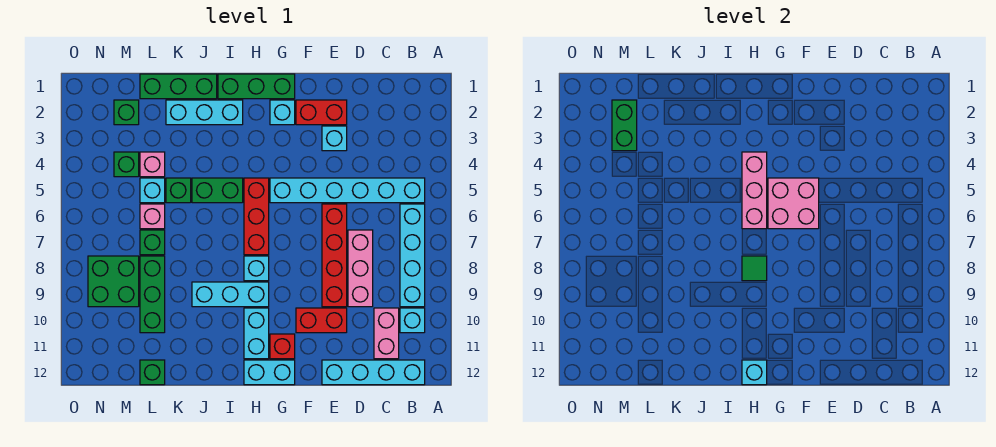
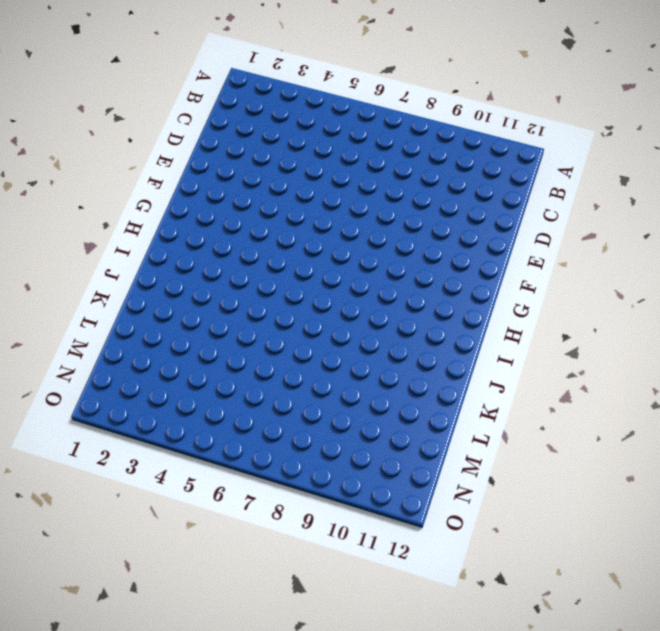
none -> cyan 1x6 brick [270,178,425,203]
none -> cyan 1x4 brick [400,204,425,307]
none -> cyan 1x1 brick [400,308,425,333]
none -> cyan 1x4 brick [322,360,425,385]

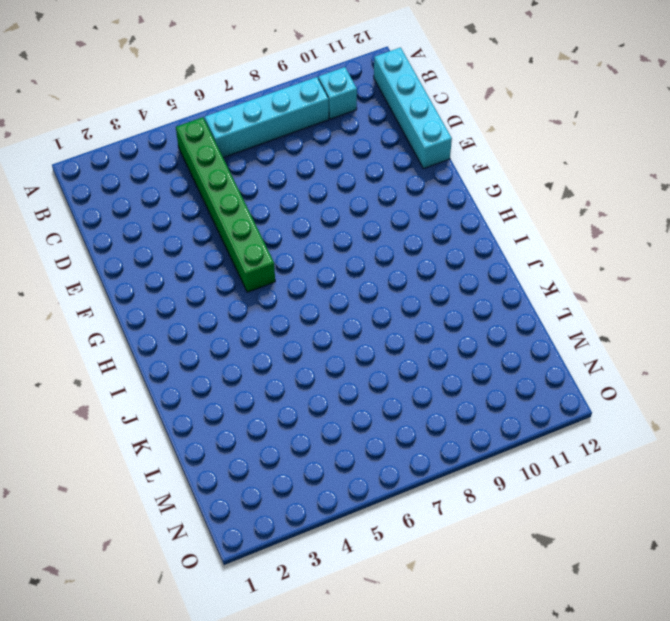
green 1x6 brick [176,117,275,292] -> cyan 1x6 brick [270,178,425,203]
none -> pink 1x2 brick [374,308,399,359]
none -> pink 1x3 brick [348,230,373,307]
none -> red 1x2 brick [296,100,347,125]
none -> cyan 1x1 brick [322,126,347,151]

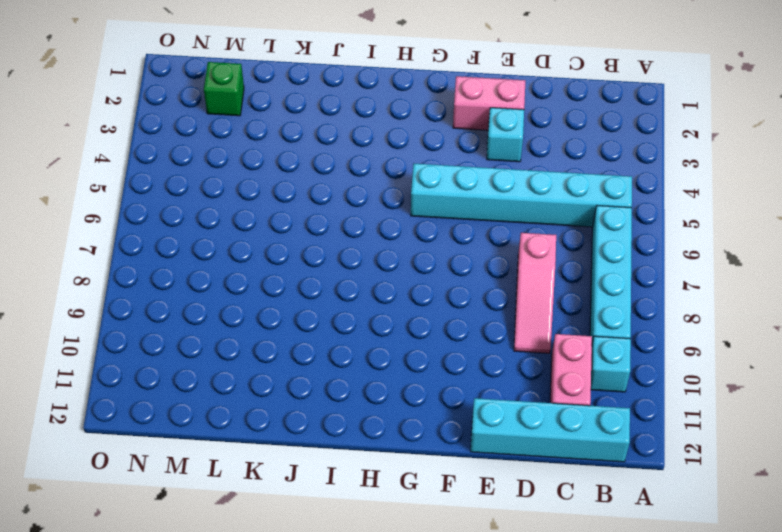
pink 1x3 slope [514,233,556,353] -> pink 1x3 brick [348,230,373,307]
pink 1x2 brick [453,76,525,130] -> red 1x2 brick [296,100,347,125]
none -> red 1x4 brick [322,204,347,307]
none -> red 1x2 brick [296,308,347,333]
none -> green 1x3 brick [218,74,295,99]
none -> cyan 1x1 brick [270,100,295,125]

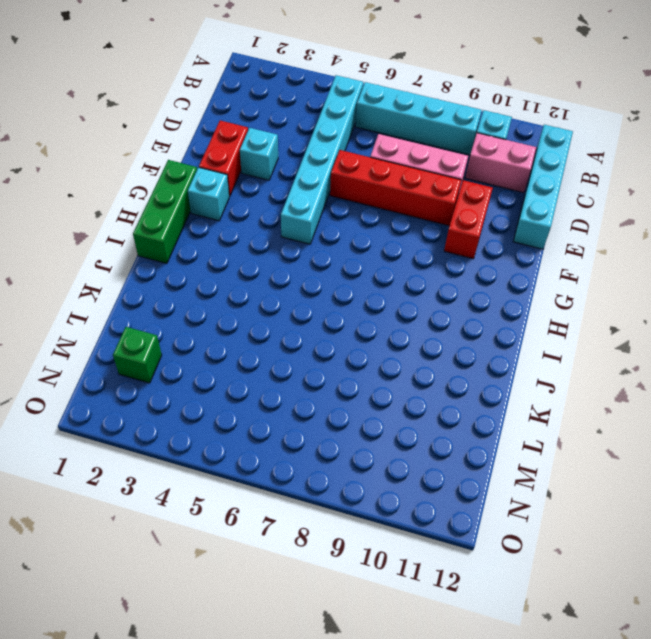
none -> red 1x1 brick [270,334,295,359]
none -> cyan 1x2 brick [244,360,295,385]
none -> red 1x3 brick [244,178,269,255]
none -> cyan 1x1 brick [244,256,269,281]

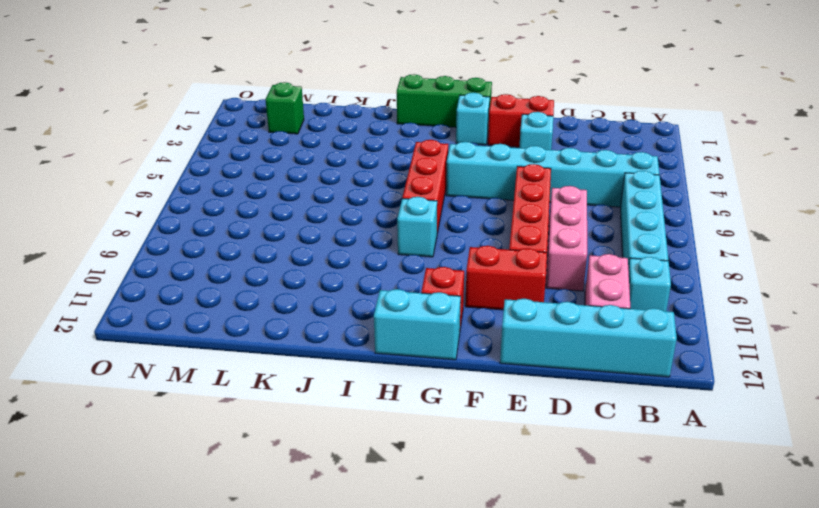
none -> cyan 1x3 brick [192,282,269,307]
none -> cyan 1x2 brick [244,308,269,359]
none -> cyan 1x3 brick [166,100,243,125]
none -> green 1x2 brick [192,178,243,203]

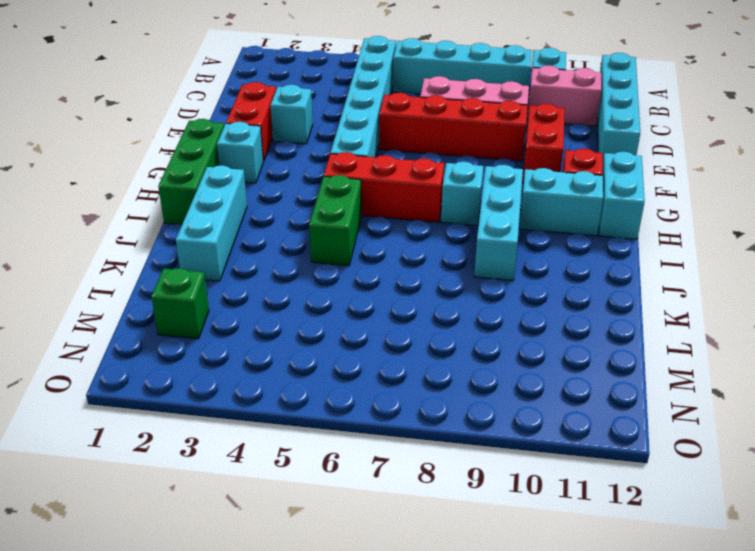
none -> green 1x3 brick [140,74,217,99]
none -> green 1x1 brick [166,178,191,203]
none -> pink 1x1 brick [140,152,165,177]
none -> cyan 1x1 brick [140,178,165,203]

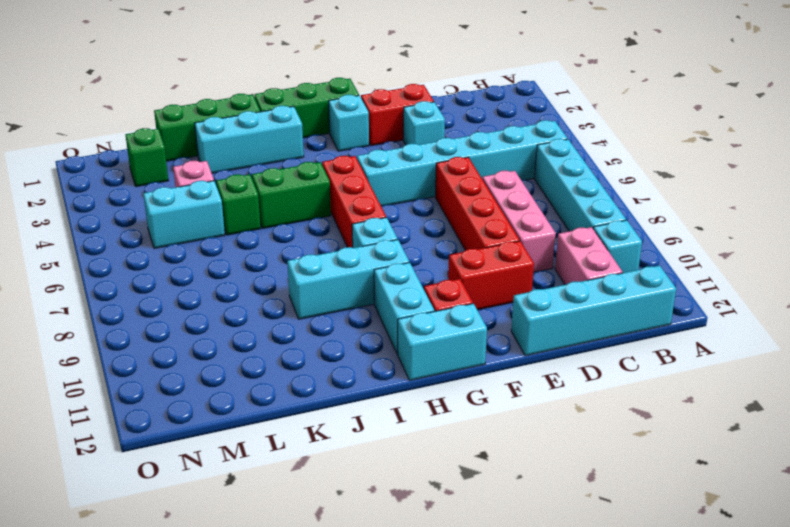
cyan 1x2 brick [143,181,225,248] -> cyan 1x1 brick [140,178,165,203]
none -> pink 1x1 brick [140,204,165,229]
none -> green 1x1 brick [140,230,165,255]
none -> green 1x3 brick [140,256,165,333]
none -> green 1x1 brick [140,360,165,385]

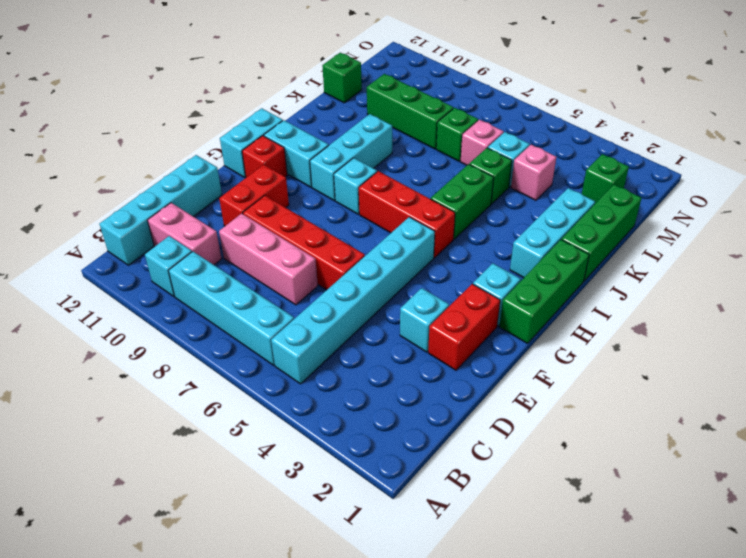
none -> green 1x1 brick [114,152,139,177]
none -> green 2x2 brick [88,256,139,307]
none -> pink 2x2 brick [768,178,819,229]
none -> pink 1x3 brick [742,152,767,229]

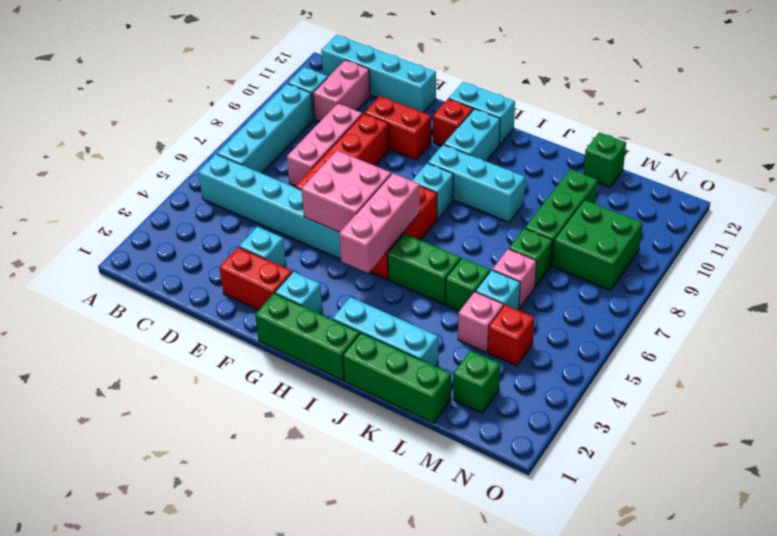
red 1x1 brick [488,305,534,366] -> green 1x1 brick [114,152,139,177]
none -> green 1x1 tile [742,256,767,281]
none -> cyan 1x1 brick [742,360,767,385]
none -> green 1x2 brick [612,100,637,151]

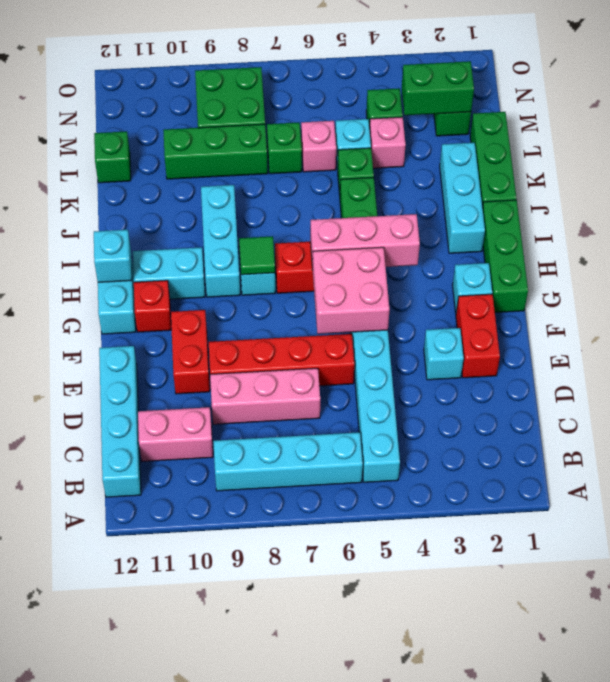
none -> cyan 1x1 brick [400,308,425,333]

